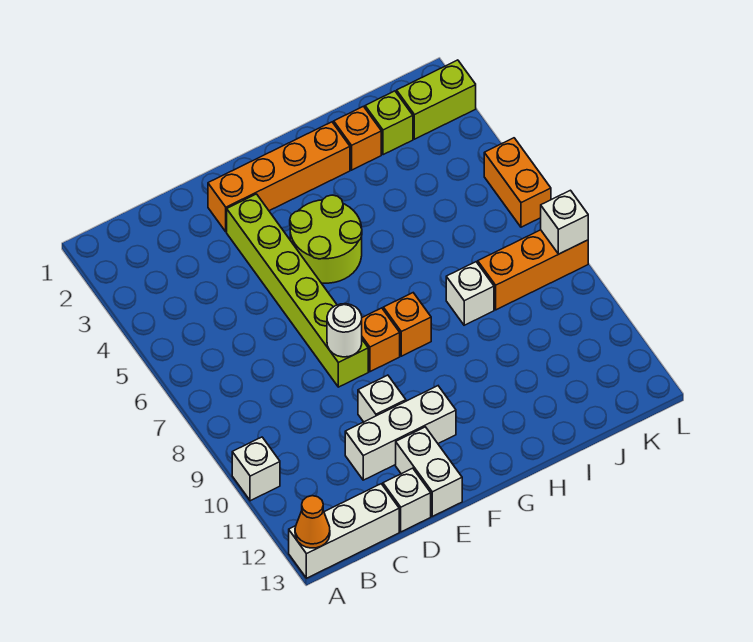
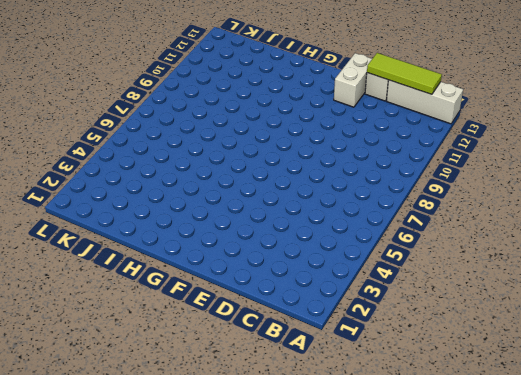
lime 1x3 tile [367,53,442,94] -> none
none -> white 1x1 brick [232,437,280,501]
none -> white 1x3 brick [345,386,456,480]
none -> orange 1x4 brick [208,122,350,232]

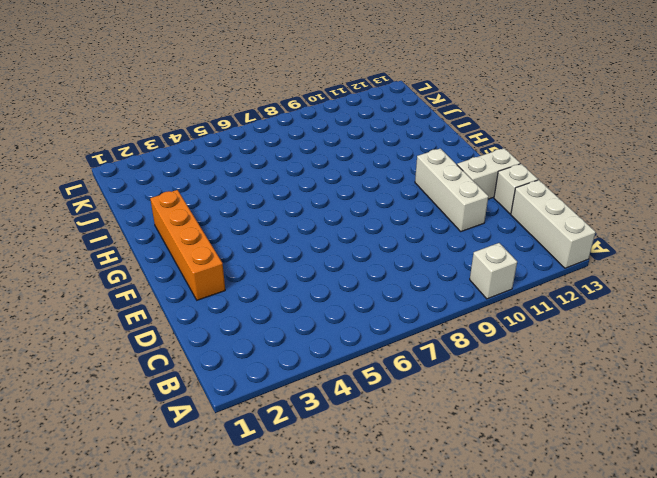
none -> lime 1x6 brick [227,194,368,387]
none -> white 1x1 brick [358,375,406,422]
none -> lime 2x2 round brick [290,195,362,283]

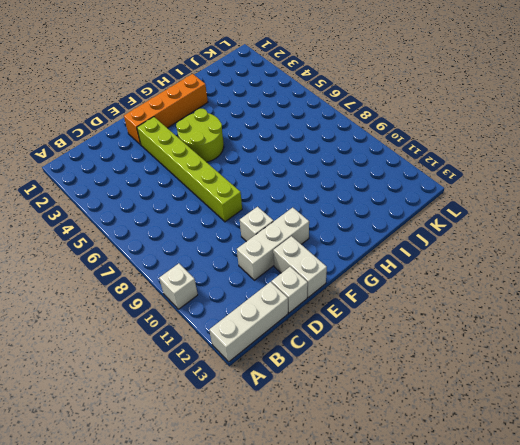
none -> orange 1x1 brick [362,308,400,372]
none -> orange 1x1 brick [383,293,431,356]
none -> orange 1x1 brick [334,106,381,170]

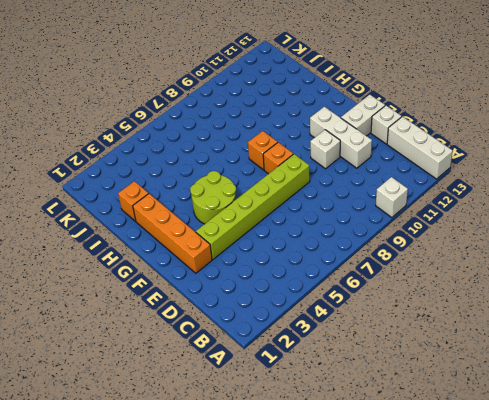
none -> white 1x1 brick [446,262,494,325]
none -> lime 1x1 brick [365,91,413,155]
none -> orange 1x3 brick [478,230,588,310]

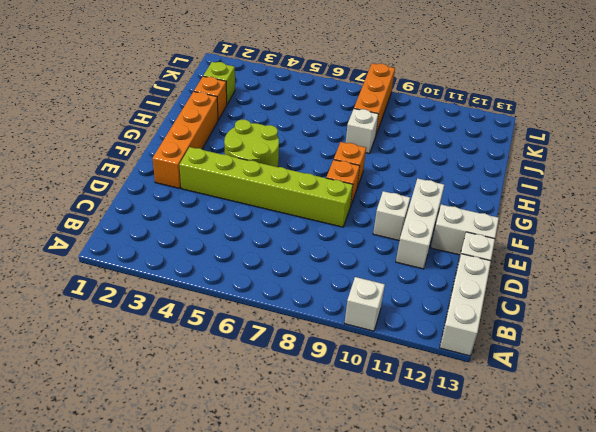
none -> lime 1x2 brick [397,60,476,139]
none -> orange 1x2 brick [484,138,551,227]
none -> orange 1x1 cone [295,496,330,548]

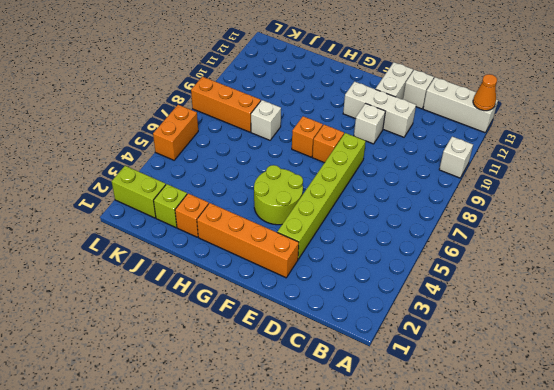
none -> white 1x1 round brick [327,304,362,357]
none -> white 1x1 brick [541,190,588,254]

